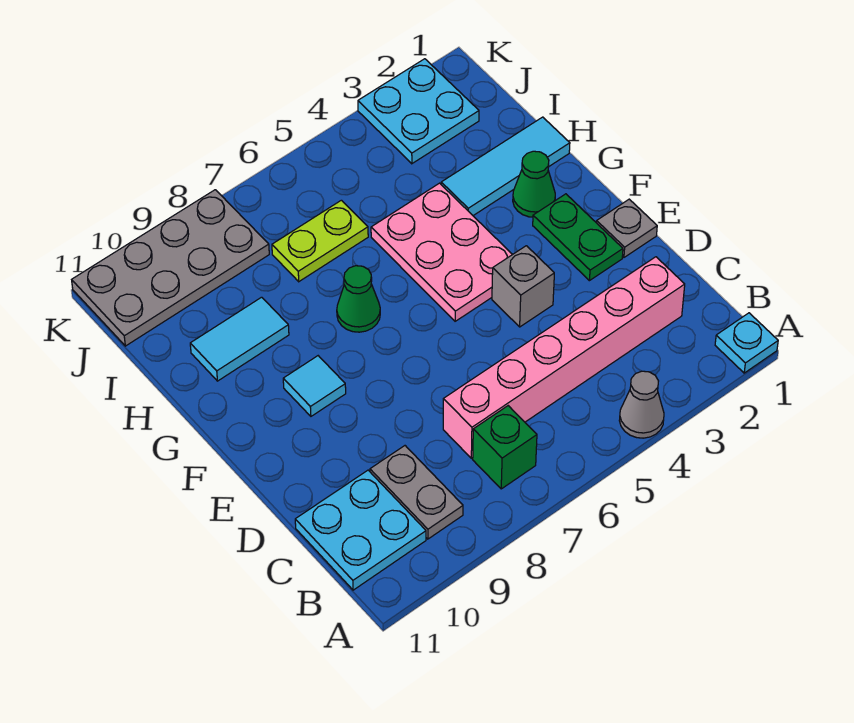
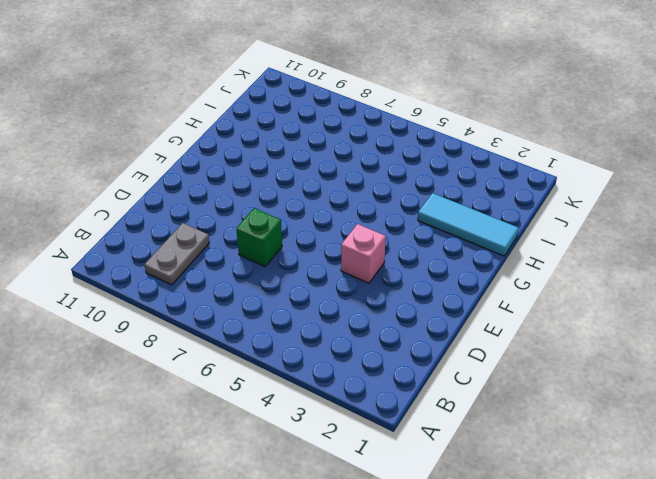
green 1x1 brick [236,208,282,266] -> green 1x1 brick moved to [473,406,537,489]
pink 1x1 brick [341,224,386,283] -> grey 1x1 brick [492,246,554,327]
none -> cyan 1x1 plate [715,313,778,373]
none -> grey 1x1 cone [619,371,664,438]
none -> cyan 2x2 plate [295,470,426,590]

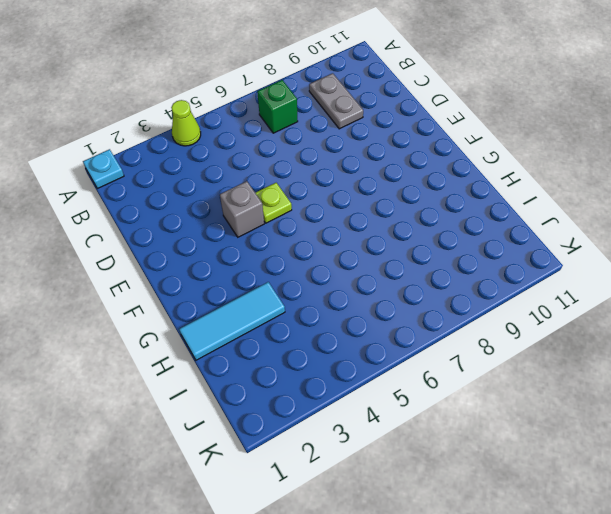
lime 1x1 cone [171,100,201,146] -> grey 1x1 cone [619,371,664,438]
lime 1x1 plate [256,183,292,223] -> none
none -> cyan 2x2 plate [295,470,426,590]
none -> pink 1x6 brick [443,257,685,458]
none -> grey 1x1 plate [597,199,657,257]

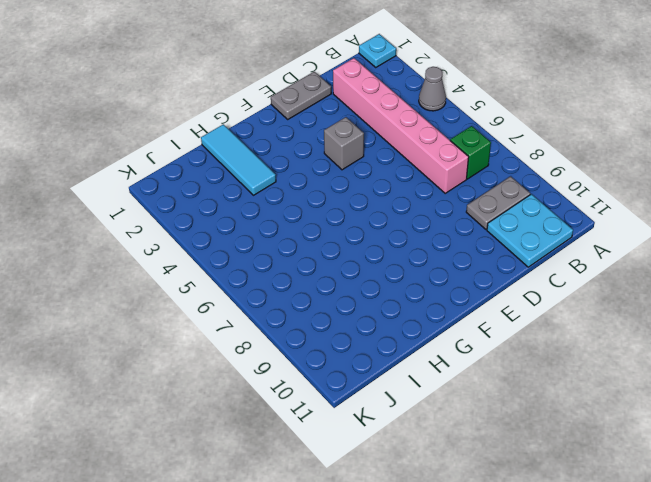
grey 1x2 plate [271,72,331,119] -> grey 1x1 plate [597,199,657,257]
none -> green 1x2 plate [533,194,623,281]
none -> pink 2x3 plate [371,183,513,321]
none -> cyan 1x1 tile [283,356,346,416]

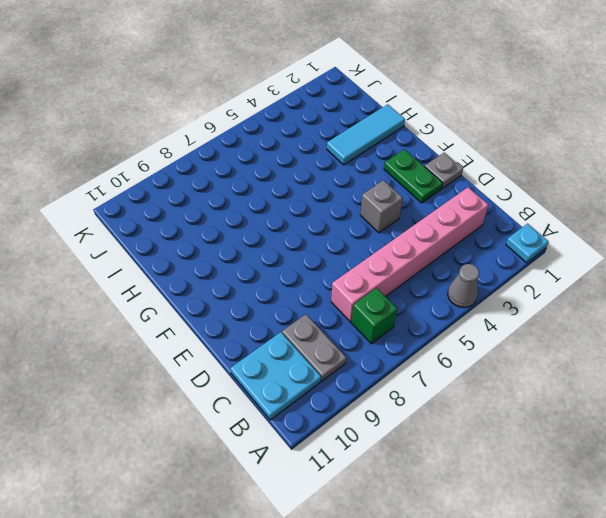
none -> pink 2x3 plate [371,183,513,321]
none -> cyan 1x1 tile [283,356,346,416]
none -> green 1x1 cone [513,151,555,217]

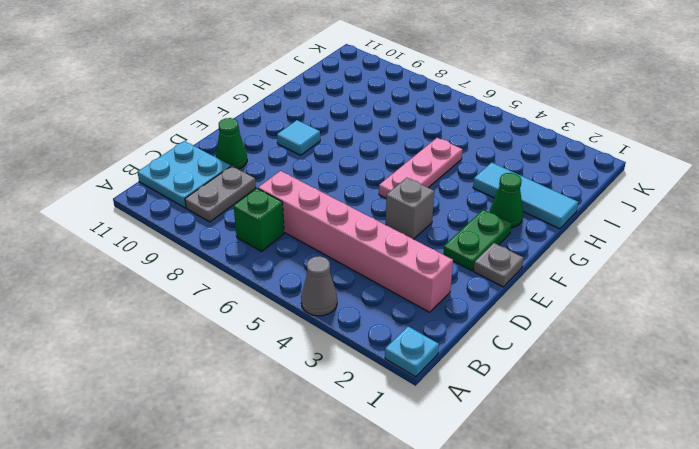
green 1x1 cone [216,118,247,169] -> green 1x1 cone moved to [337,266,380,332]
pink 1x3 plate [379,138,463,198] -> pink 2x3 plate [371,183,513,321]
none -> cyan 1x2 tile [190,297,289,381]
none -> lime 1x2 plate [272,200,368,282]
none -> cyan 2x2 plate [358,59,479,164]

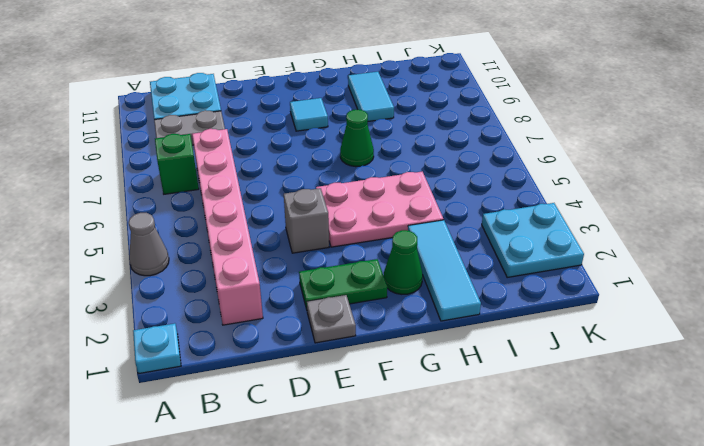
none -> lime 1x2 plate [272,200,368,282]
none -> grey 2x4 plate [72,190,269,346]

